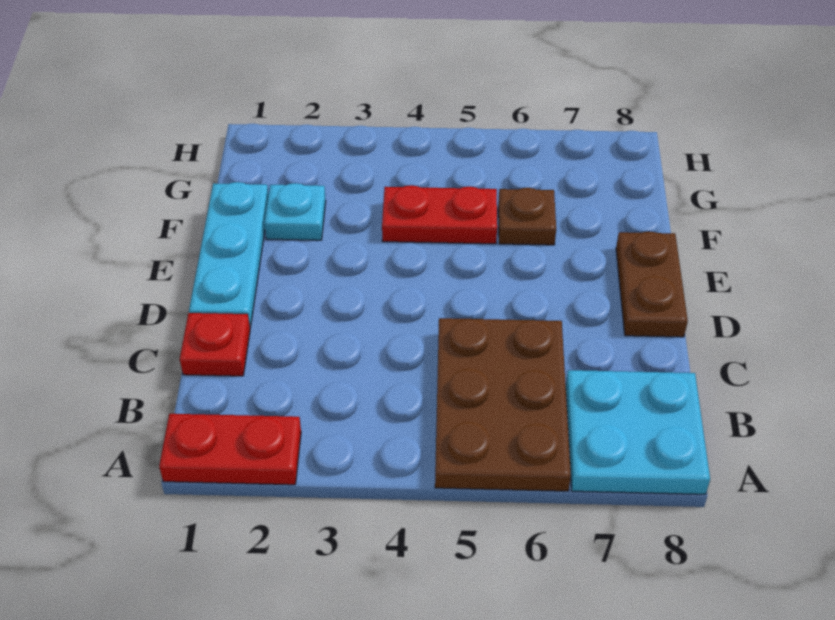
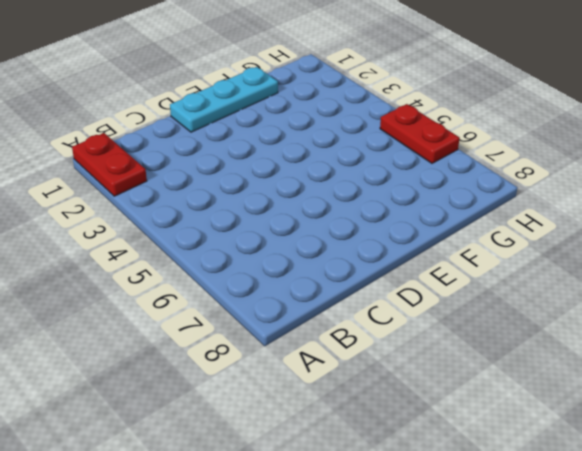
red 1x2 plate [380,104,459,163] -> red 1x2 plate moved to [382,185,497,244]
none -> brown 2x3 plate [435,318,571,491]
none -> cyan 2x2 plate [566,370,710,494]

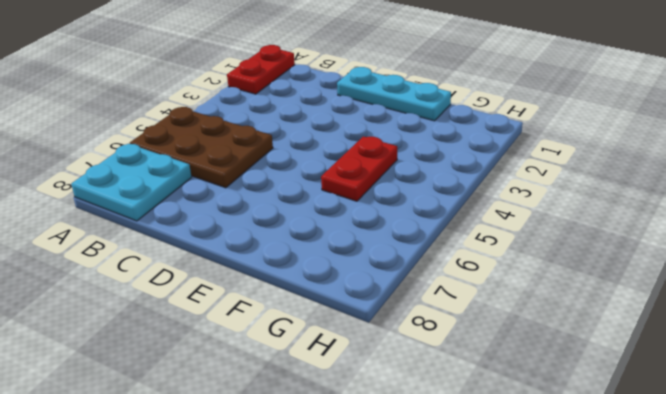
none -> red 1x1 plate [180,313,250,376]
none -> brown 1x2 plate [616,232,688,337]

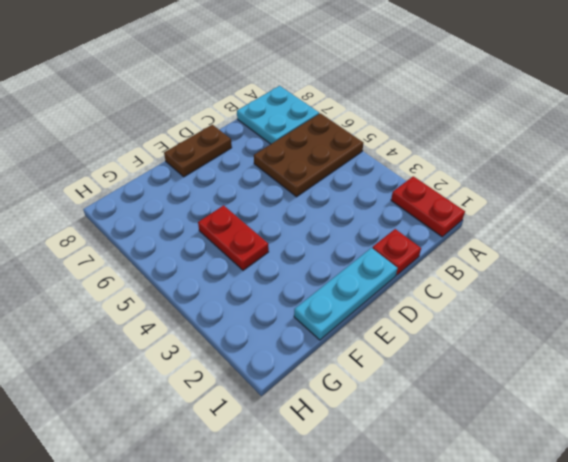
none -> cyan 1x1 plate [264,183,326,240]
none -> brown 1x1 plate [498,188,556,245]

